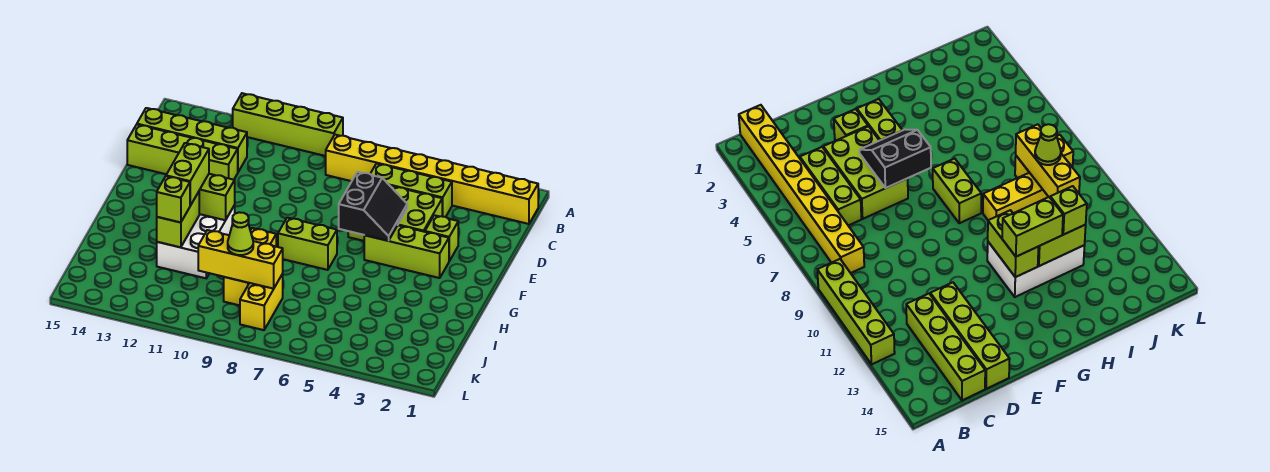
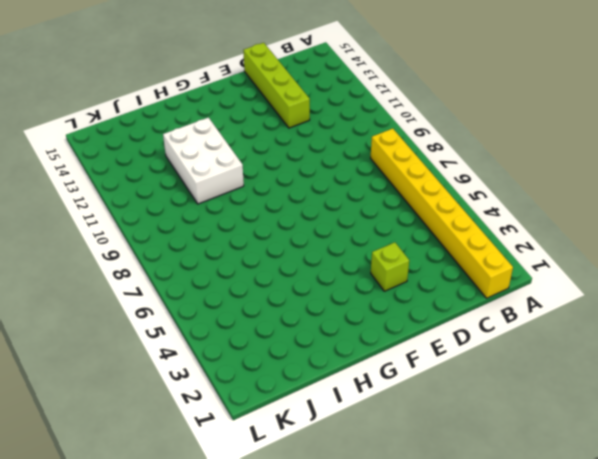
white 2x3 brick [163,118,244,204] -> white 2x3 brick turned to [157,205,235,278]
none -> lime 1x4 brick [233,93,343,156]
none -> lime 1x3 brick [371,164,452,217]
none -> lime 1x4 brick [137,108,247,172]

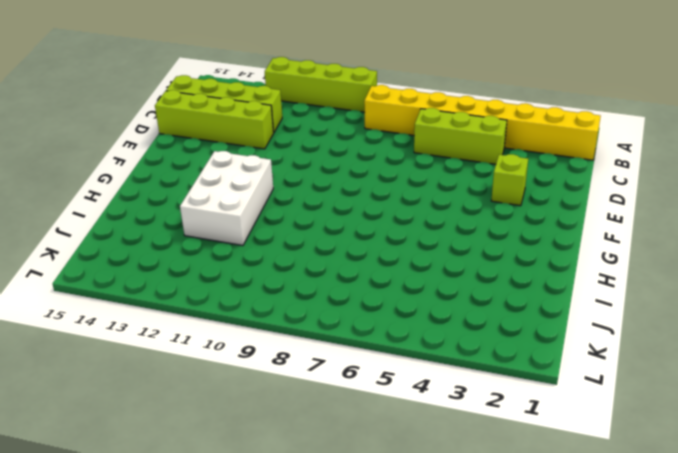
none -> lime 2x3 brick [348,186,442,241]
none -> lime 1x3 brick [364,225,449,278]
none -> lime 1x2 brick [278,218,337,270]

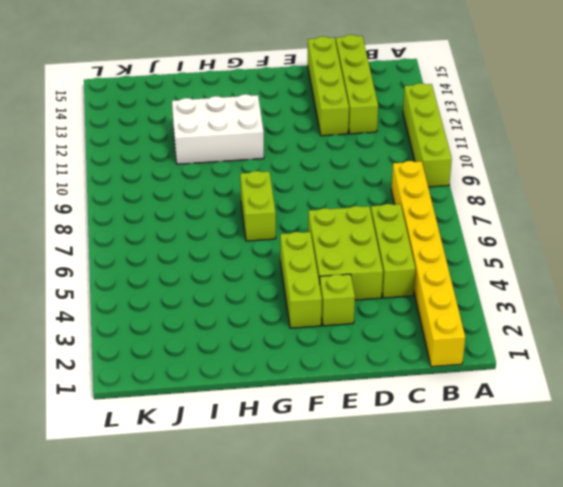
none -> yellow 1x3 brick [224,228,276,305]
none -> yellow 1x2 brick [240,274,283,330]
none -> black 2x2 slope [339,172,407,241]

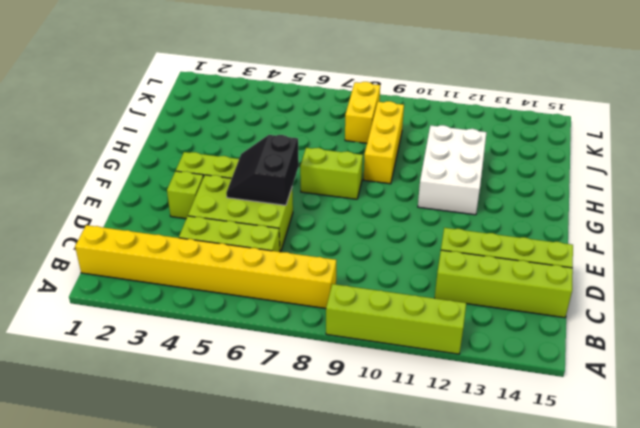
none -> lime 1x2 brick [199,174,235,220]
none -> lime 1x2 brick [157,192,199,247]
none -> yellow 1x3 brick [198,230,283,289]

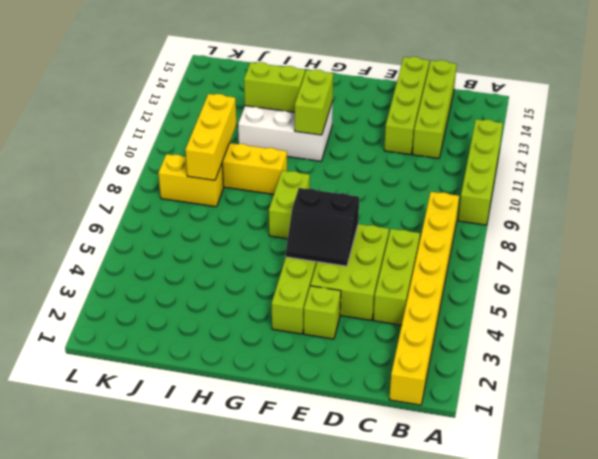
none -> lime 1x2 brick [166,143,209,205]
none -> lime 1x1 brick [157,176,190,222]
none -> lime 1x1 cone [228,212,253,255]

